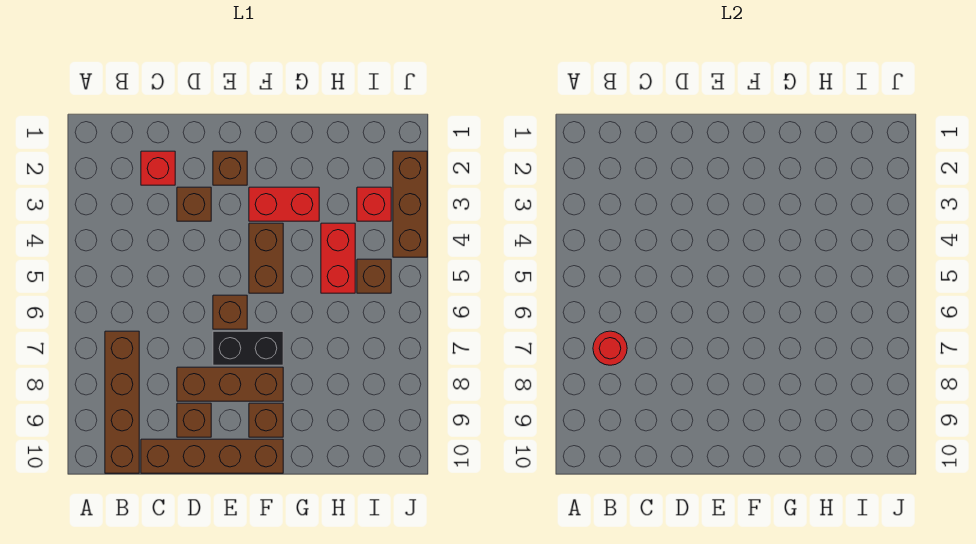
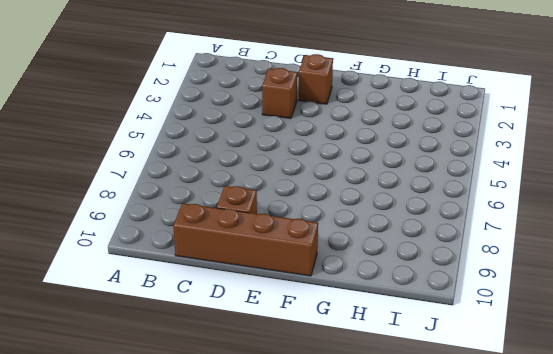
none -> brown 1x4 brick [105,331,139,473]
none -> red 1x1 brick [141,151,175,185]
none -> brown 1x3 brick [177,367,283,401]

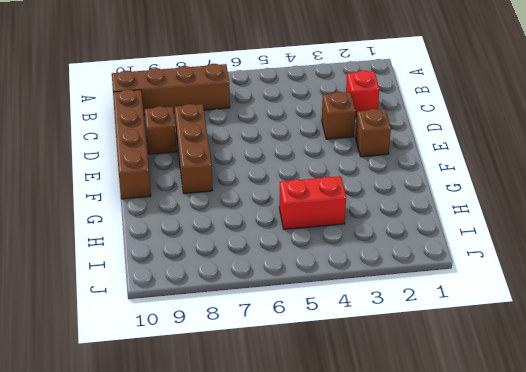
none -> brown 1x1 brick [213,295,247,329]
none -> black 1x2 brick [213,331,283,365]
none -> red 1x2 brick [249,187,319,221]

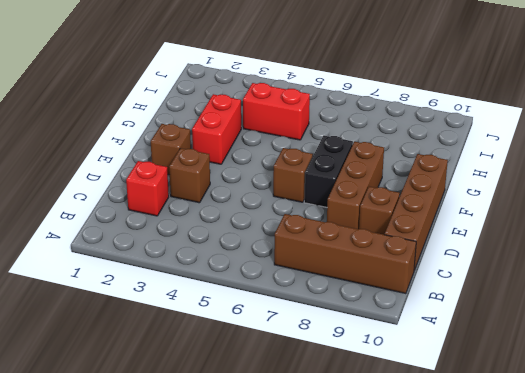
none -> brown 1x2 brick [249,223,283,293]
none -> brown 1x1 brick [249,403,283,437]
none -> red 1x1 brick [357,187,391,221]

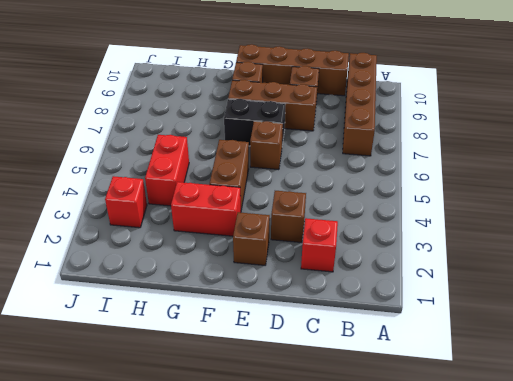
none -> brown 1x1 brick [357,259,391,293]
none -> brown 1x3 brick [393,151,427,257]
none -> red 1x1 round brick [593,331,627,365]

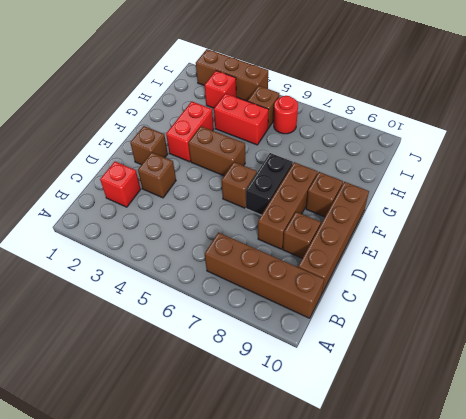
red 1x1 round brick [274,96,298,134] -> red 1x1 round brick moved to [593,331,627,365]

